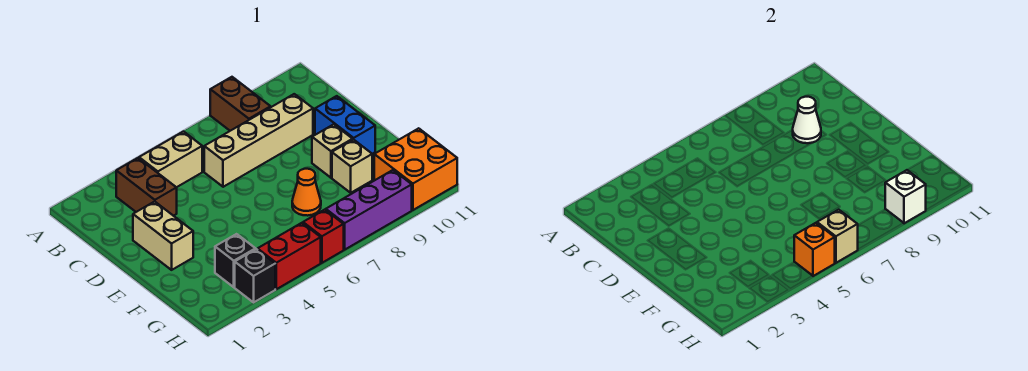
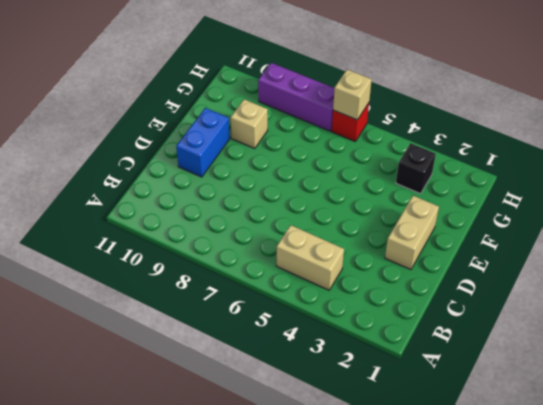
none -> brown 1x2 brick [210,77,271,131]
none -> brown 1x2 brick [116,158,177,216]
none -> tan 1x4 brick [204,94,313,187]

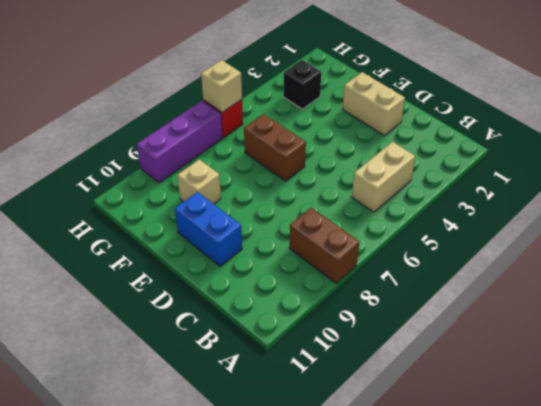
brown 1x2 brick [244,114,306,181] -> brown 1x2 brick moved to [116,158,177,216]
none -> tan 1x4 brick [204,94,313,187]
none -> tan 1x1 brick [312,124,353,178]
none -> orange 1x1 cone [292,169,321,216]

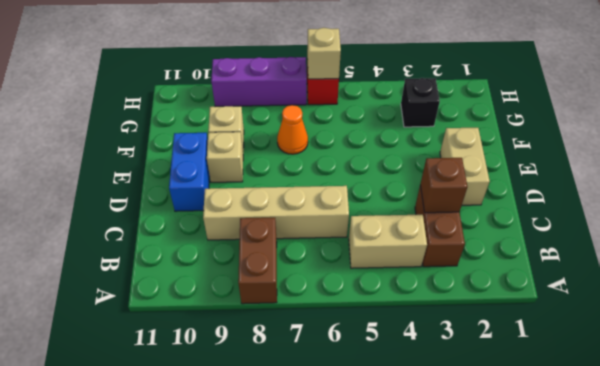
brown 1x1 brick [420,158,468,213] -> none
none -> orange 2x2 brick [374,128,457,210]
none -> black 1x1 brick [235,249,275,302]
none -> red 1x2 brick [258,223,321,289]

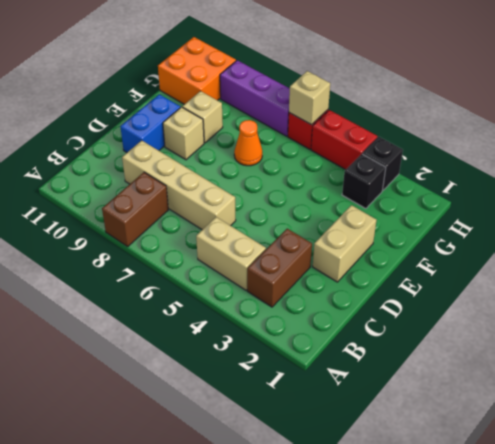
none -> white 1x1 cone [793,97,821,143]
none -> orange 1x1 brick [794,223,835,276]
none -> white 1x1 brick [885,170,926,223]

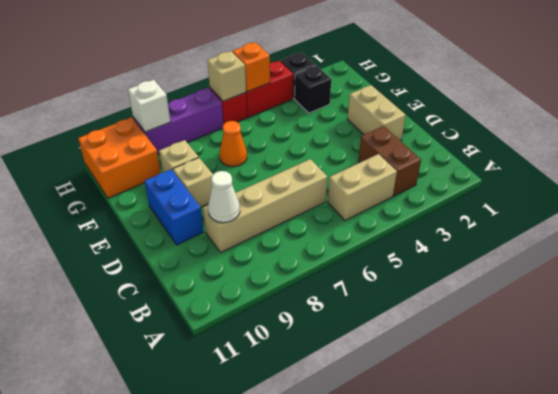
none -> brown 1x2 brick [210,77,271,131]

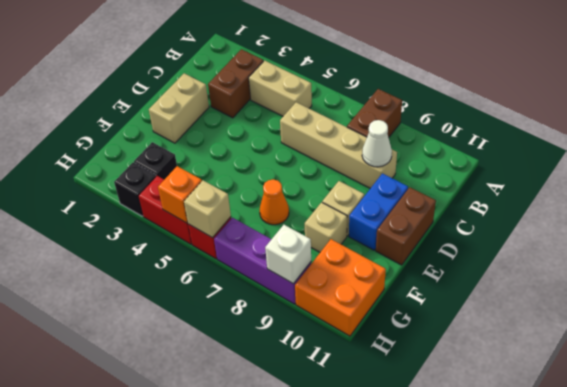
brown 1x2 brick [376,187,436,265] -> none

